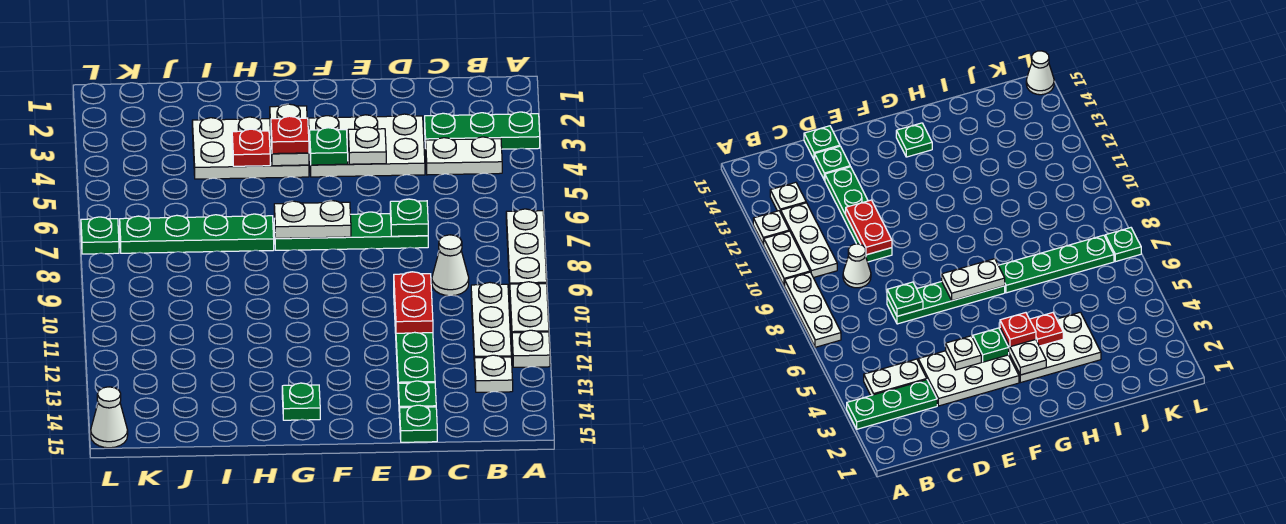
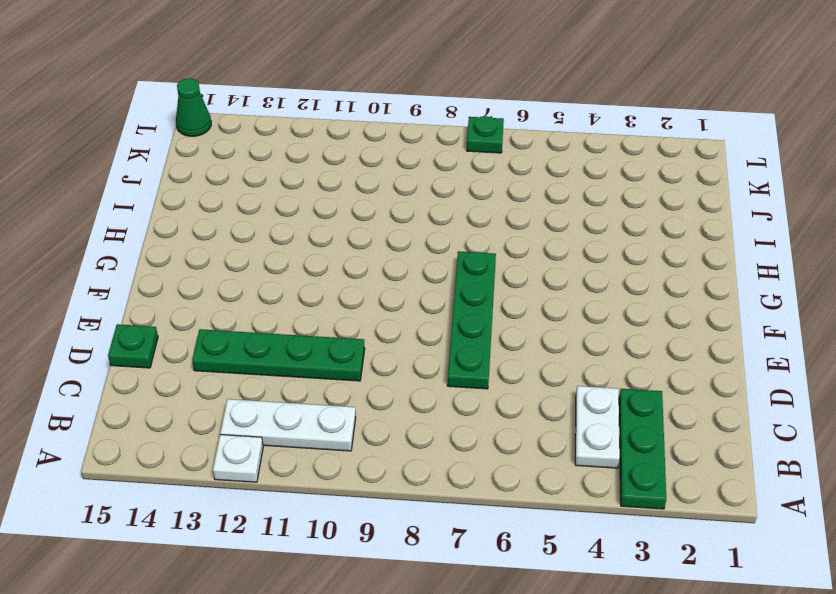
green 1x1 cone [176,78,211,136] -> white 1x1 cone [91,387,128,448]
none -> white 1x3 plate [506,209,547,288]
none -> white 1x2 plate [510,282,549,333]
none -> white 1x1 plate [475,355,513,392]

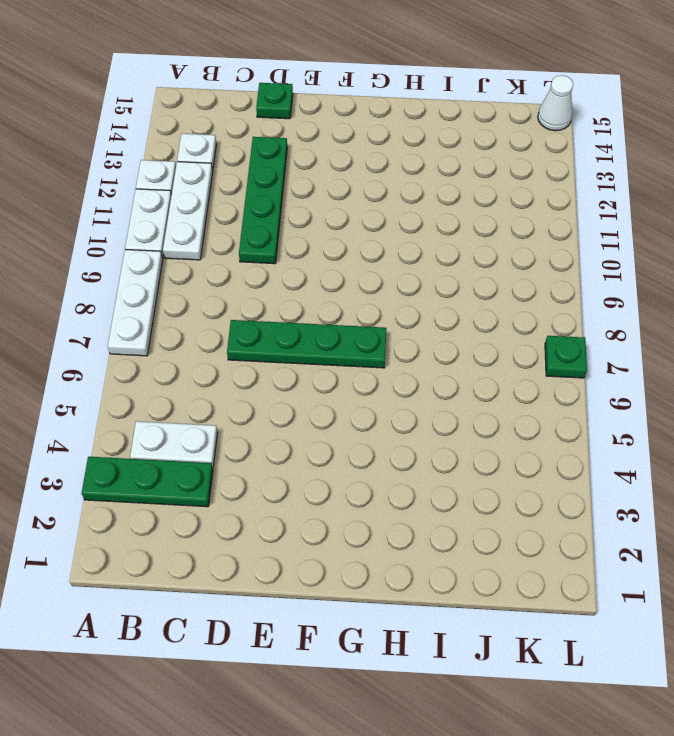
none -> white 1x1 cone [432,235,469,296]
none -> white 2x3 plate [308,114,425,177]
none -> green 1x1 plate [398,381,436,418]

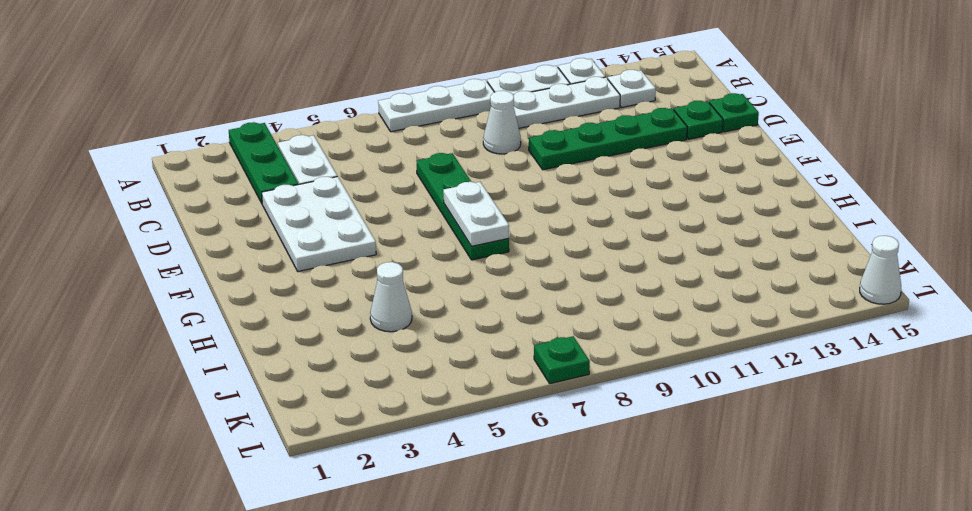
white 1x1 cone [370,262,412,332] -> white 2x3 plate [192,117,309,179]
none -> green 1x1 plate [282,383,320,420]
none -> green 1x4 plate [120,214,274,253]
none -> green 1x1 plate [390,199,428,236]

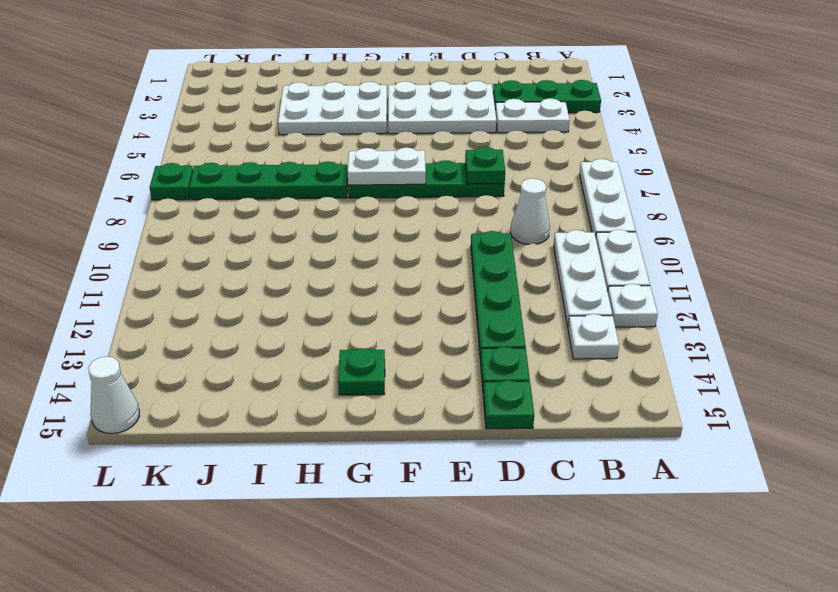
none -> red 1x2 plate [394,272,433,333]
none -> white 1x1 plate [348,127,386,164]
none -> green 1x1 plate [310,128,348,165]

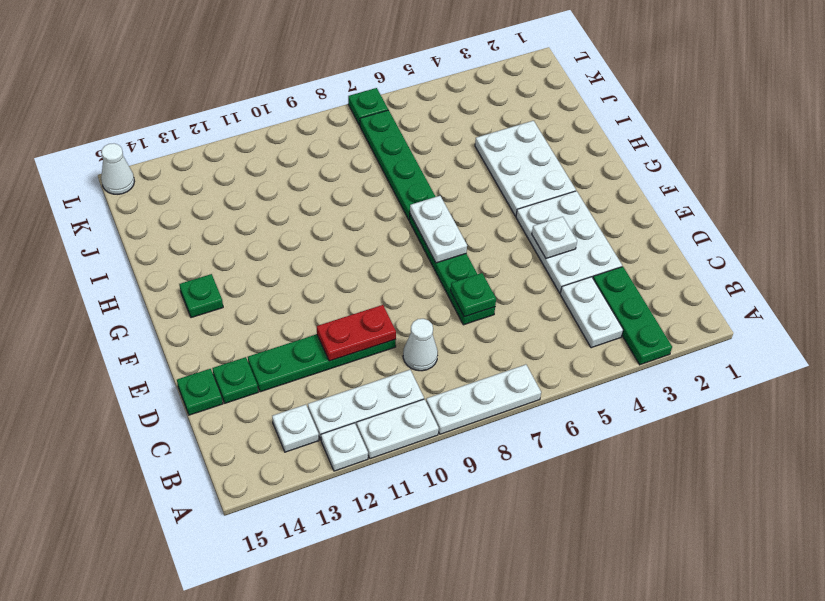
none -> green 1x1 plate [310,128,348,165]
none -> white 1x2 plate [270,104,309,166]
none -> red 1x1 plate [232,129,270,166]

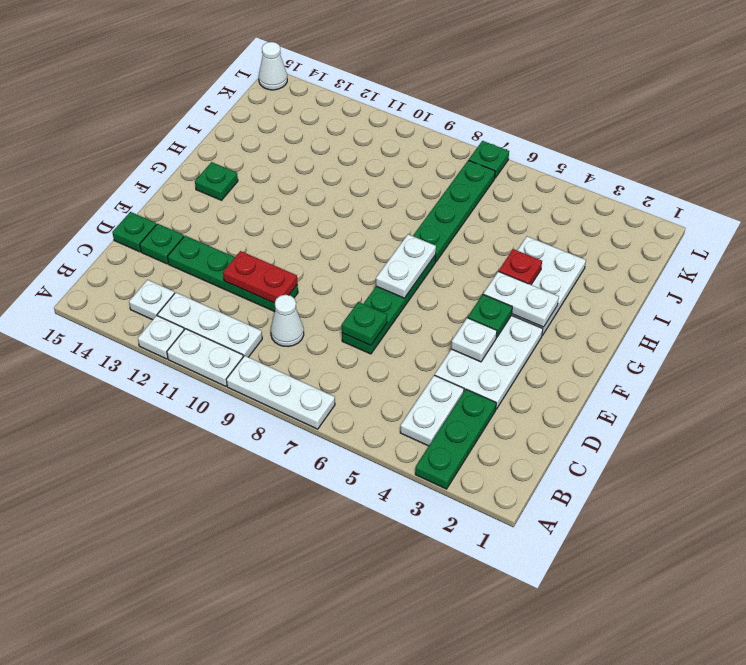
none -> red 1x1 plate [271,116,309,154]

